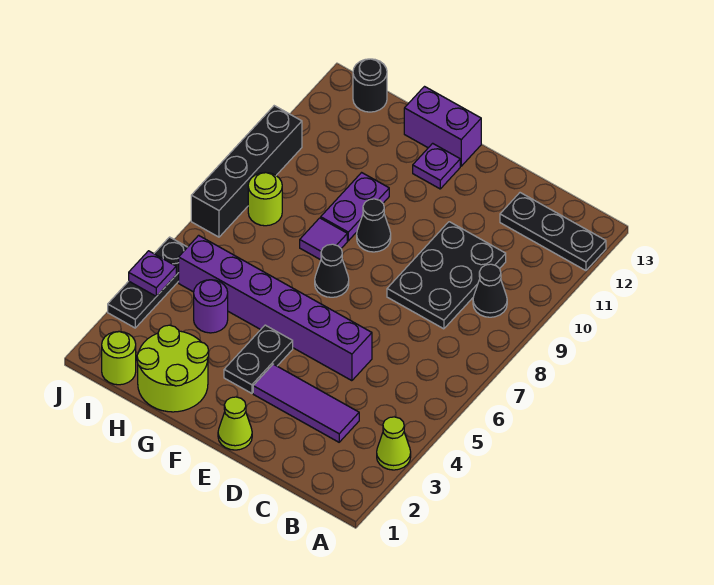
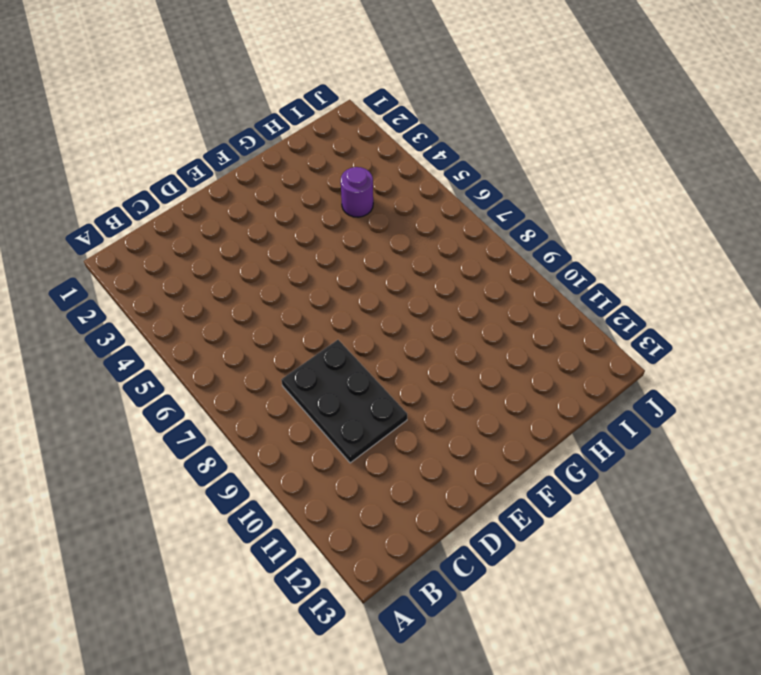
none -> lime 1x1 cone [377,417,411,470]
none -> black 1x3 plate [500,193,606,271]
none -> black 1x1 cone [473,264,507,317]

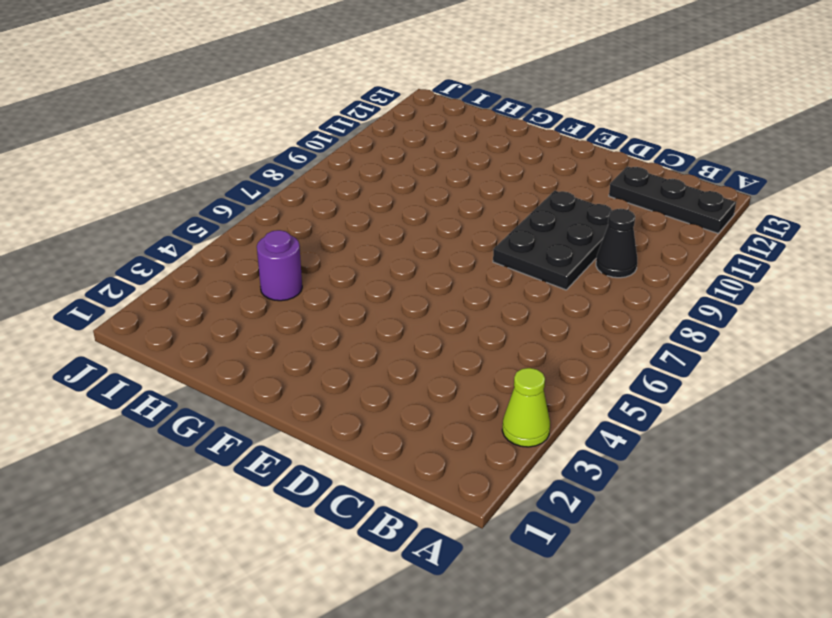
none -> purple 1x3 tile [253,364,359,442]
none -> purple 1x6 brick [179,235,372,381]
none -> lime 1x1 cone [218,397,252,450]

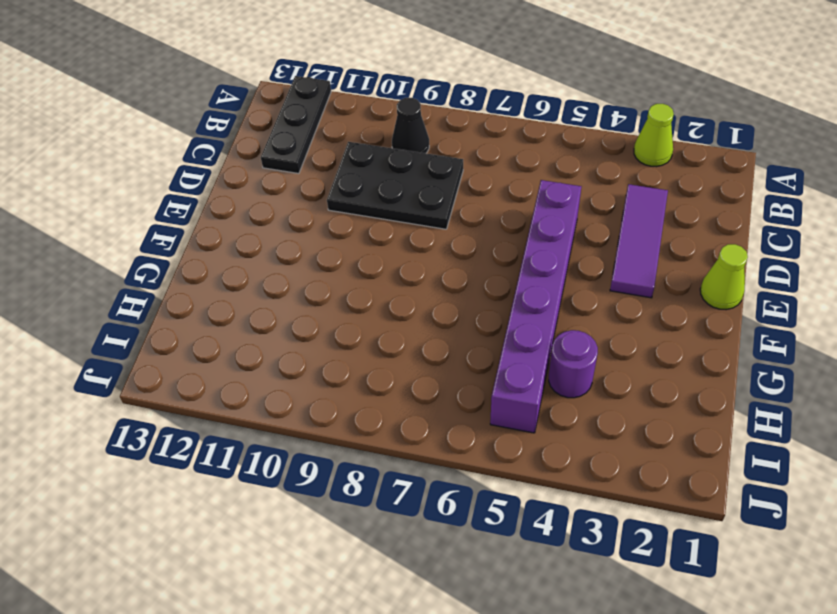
none -> black 1x2 plate [224,325,293,393]
none -> black 1x1 cone [315,244,349,297]
none -> black 1x1 cone [357,199,391,252]

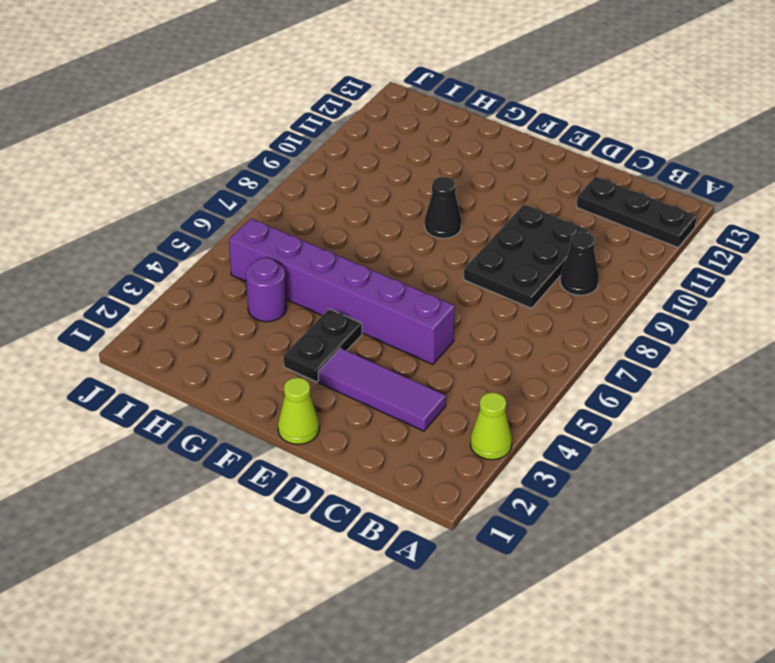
none -> black 1x1 cone [315,244,349,297]
none -> purple 1x1 plate [413,143,460,189]
none -> purple 1x2 brick [404,87,481,166]

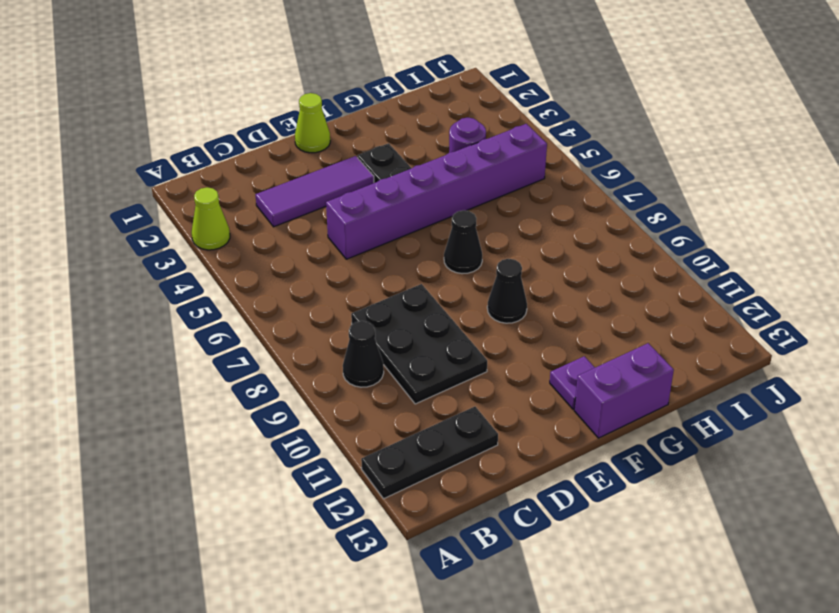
none -> lime 2x2 round brick [137,325,209,412]
none -> purple 1x1 tile [300,218,347,260]
none -> purple 1x2 plate [321,173,389,241]

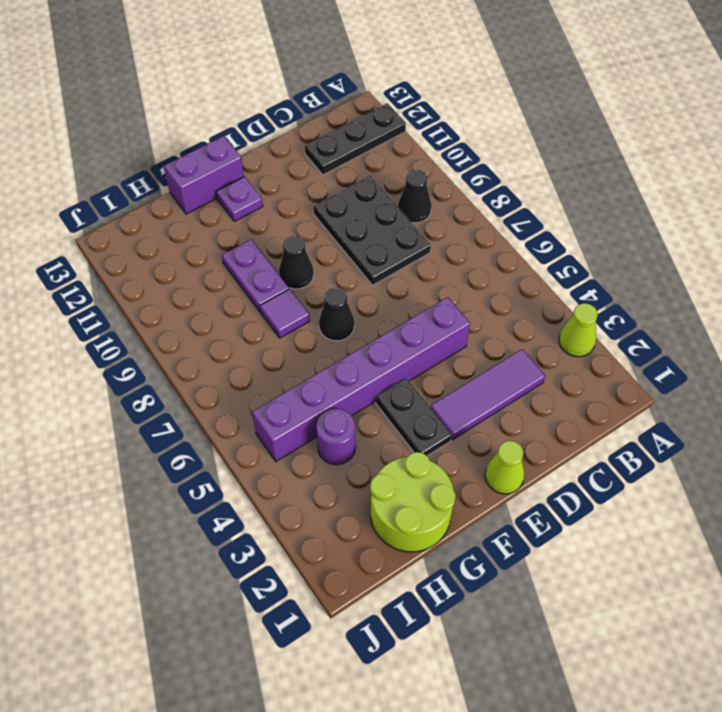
none -> lime 1x1 round brick [102,332,136,385]
none -> lime 1x1 round brick [248,173,282,226]
none -> black 1x1 round brick [353,59,387,112]

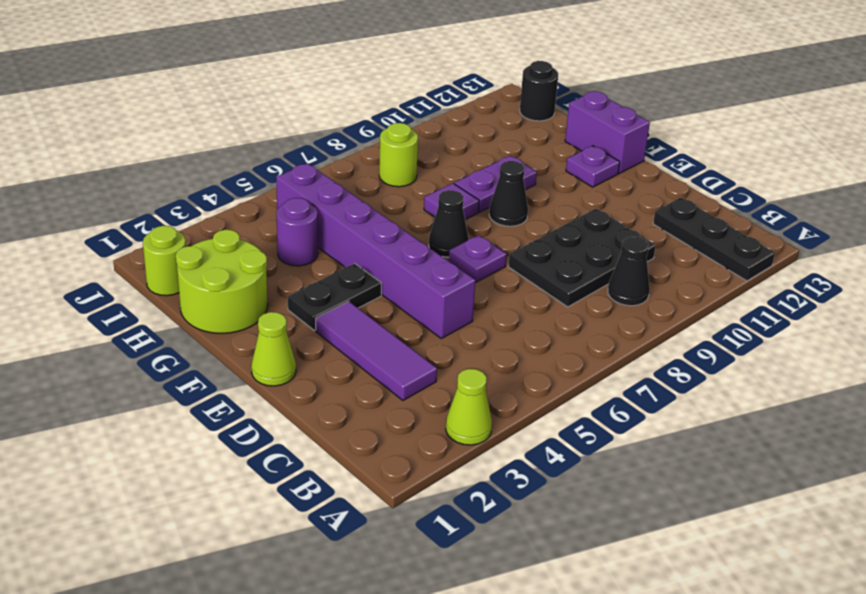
purple 1x1 plate [449,235,507,282] -> purple 1x1 plate moved to [129,251,176,296]
none -> black 1x3 plate [108,237,187,328]
none -> black 1x4 brick [191,106,302,237]

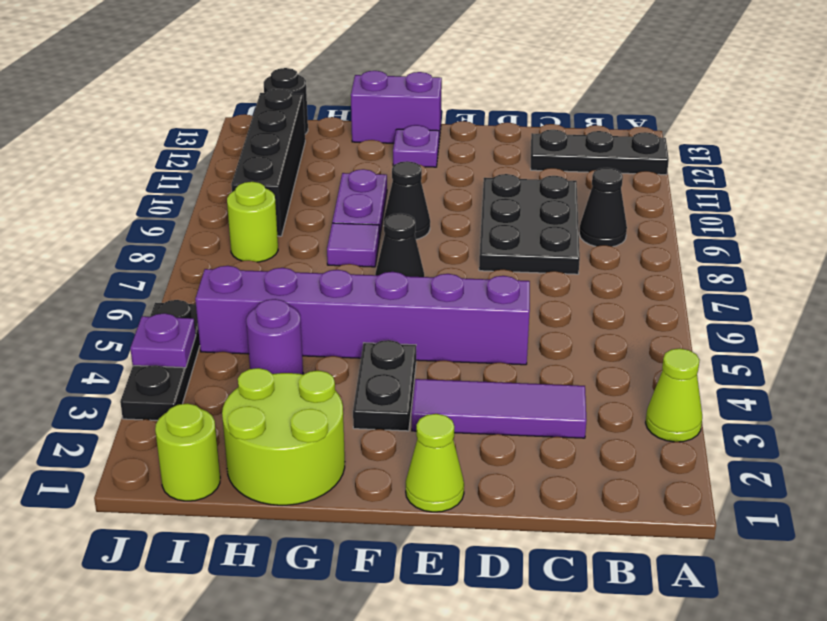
black 1x4 brick [231,89,305,236] -> black 1x4 brick moved to [191,106,302,237]

